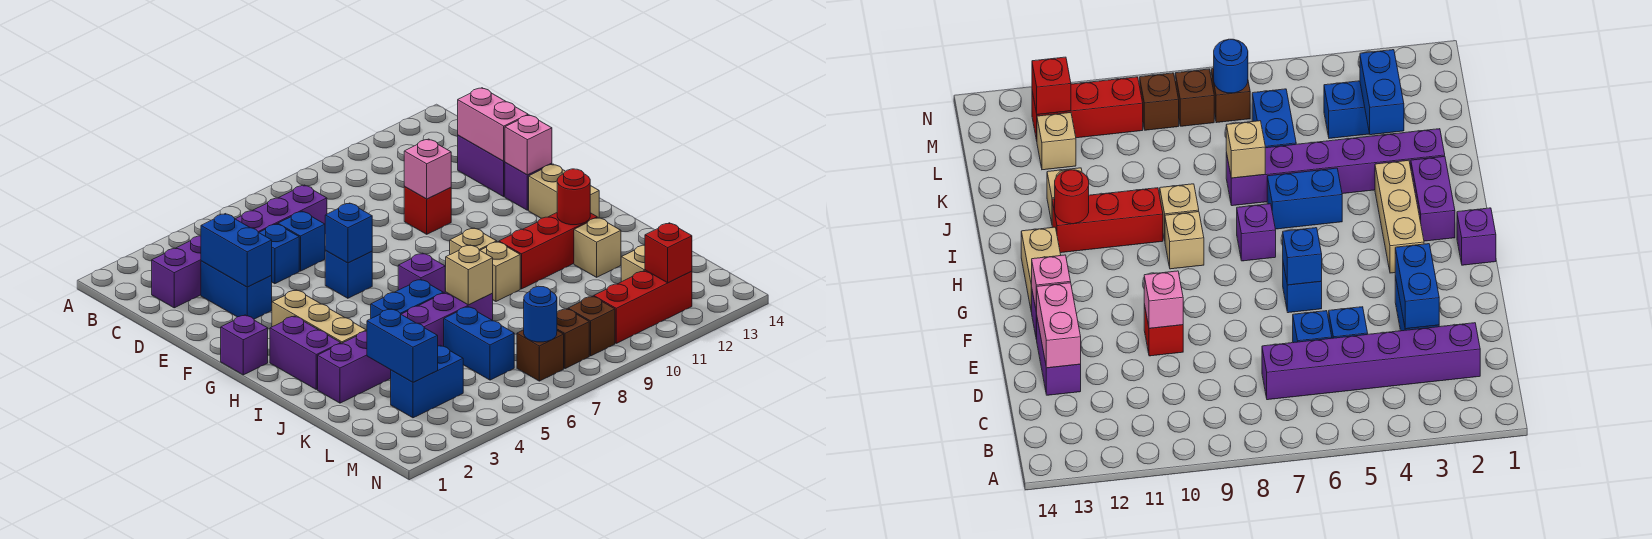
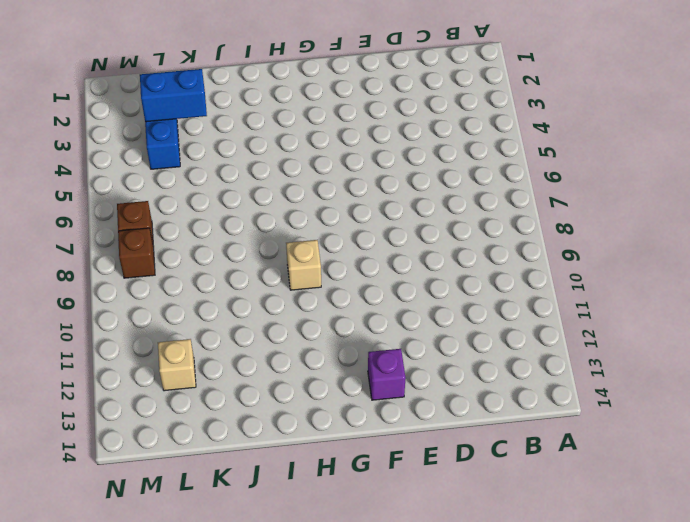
none -> purple 1x6 brick [152,185,327,308]
none -> blue 1x2 brick [201,261,272,319]
none -> blue 1x1 brick [259,224,299,284]
none -> blue 1x1 brick [278,211,325,271]

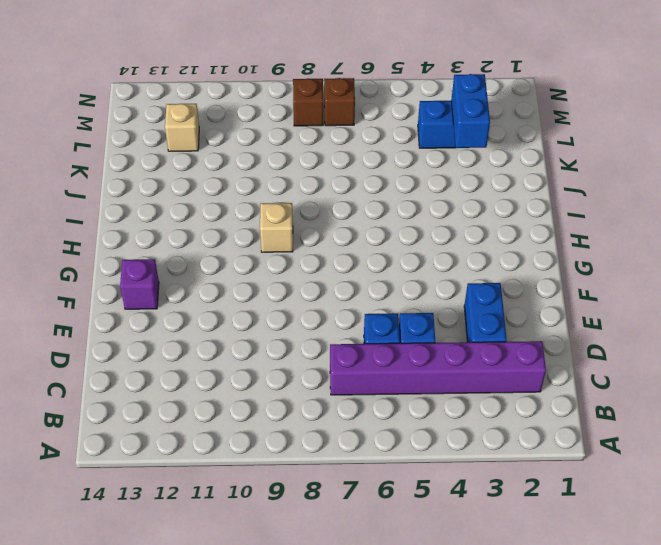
none -> purple 1x2 brick [458,135,505,197]
none -> red 1x1 brick [404,187,451,234]
none -> blue 1x1 brick [325,251,372,298]
none -> purple 1x1 brick [221,315,268,375]

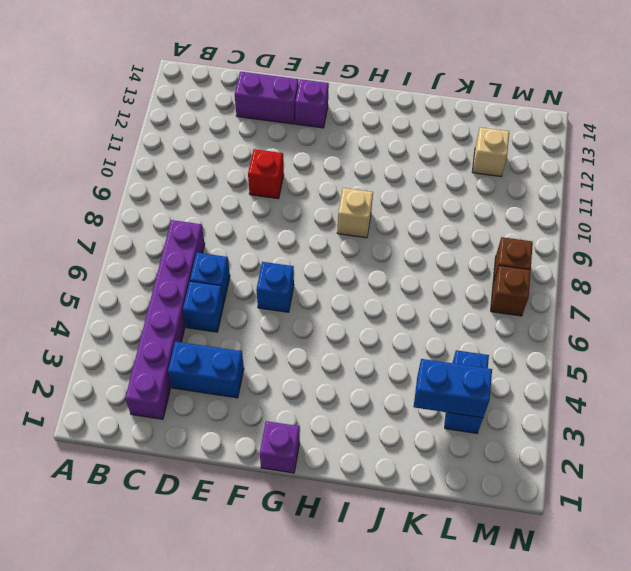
none -> tan 1x3 brick [272,290,366,343]
none -> tan 1x2 brick [529,164,599,218]
none -> purple 1x2 brick [270,316,341,389]
none -> purple 1x1 brick [398,253,445,293]

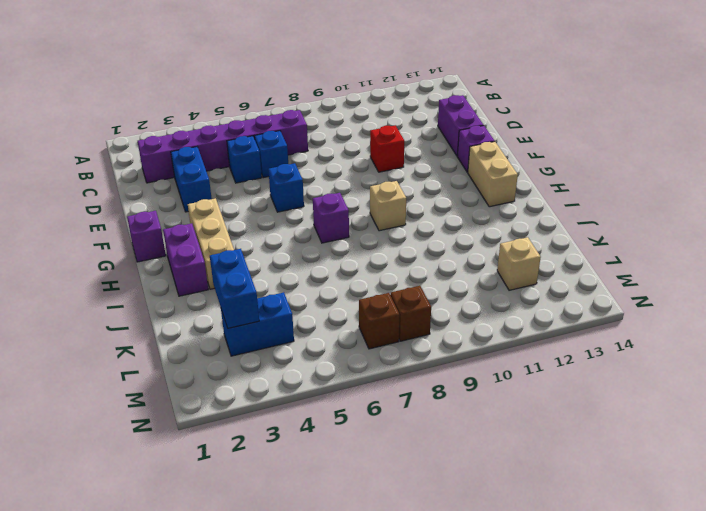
none -> blue 1x2 brick [371,279,443,318]
none -> tan 1x1 brick [480,242,520,301]
none -> red 1x3 brick [499,213,597,289]
none -> purple 1x6 brick [318,292,493,403]

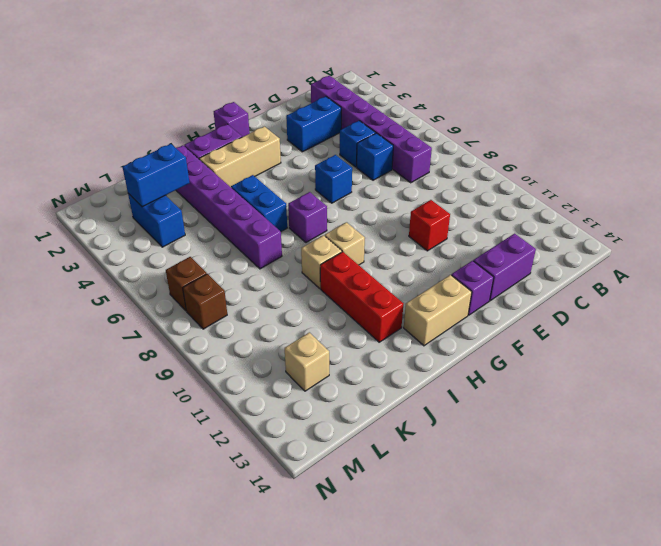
none -> tan 1x1 brick [574,218,621,277]
none -> blue 1x2 brick [444,307,514,380]
none -> brown 1x1 brick [568,296,615,356]
none -> red 1x3 brick [594,270,692,343]

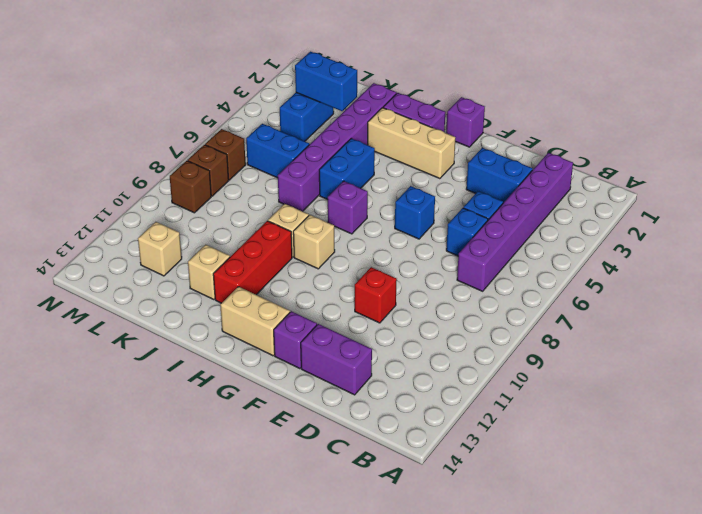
none -> red 1x3 brick [594,270,692,343]
none -> blue 1x2 brick [201,214,272,287]
none -> pink 1x2 brick [458,88,528,161]
none -> pink 1x1 brick [404,139,451,199]

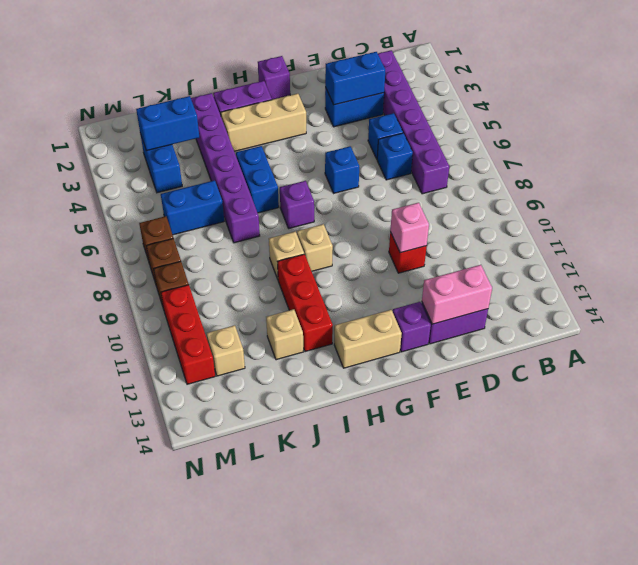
none -> blue 1x1 brick [325,203,372,263]
none -> pink 1x1 brick [505,115,552,175]
none -> red 1x1 round brick [557,169,590,225]
none -> tan 1x1 brick [445,245,493,305]

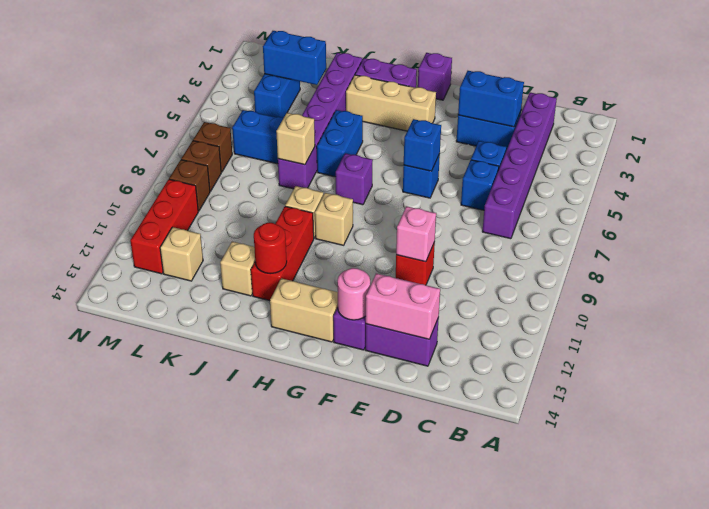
pink 1x1 round brick [337,268,370,320] -> pink 1x1 brick [505,115,552,175]
none -> blue 1x1 round brick [524,286,557,342]
none -> red 1x1 brick [645,223,692,283]

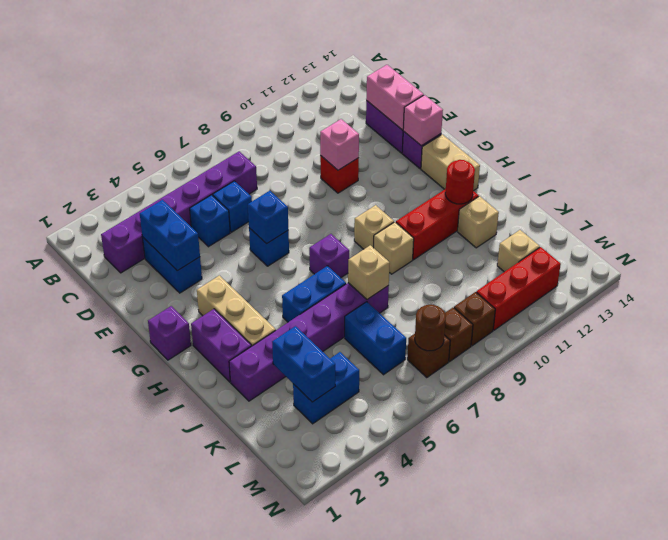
brown 1x1 round brick [415,305,446,351] -> blue 1x1 round brick [524,286,557,342]
none -> red 1x1 brick [645,223,692,283]

